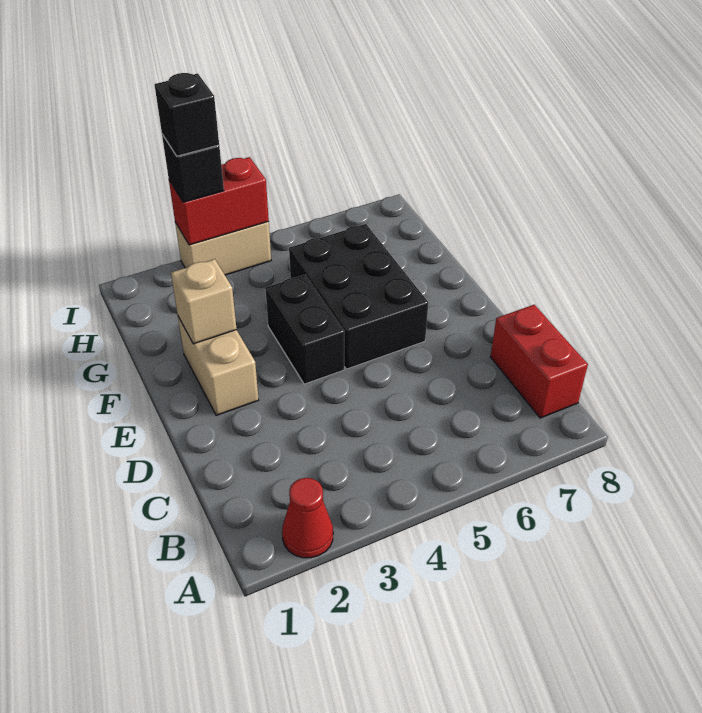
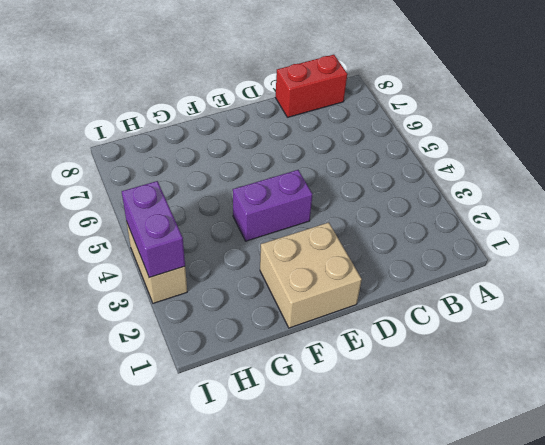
tan 2x2 brick [260,222,362,328] -> tan 1x2 brick [178,317,259,415]
purple 1x2 brick [233,170,313,241] -> black 1x2 brick [265,275,344,384]
purple 1x2 brick [122,181,185,278] -> red 1x2 brick [169,157,269,245]
none -> red 1x1 cone [282,478,333,558]
none -> black 2x3 brick [289,224,428,369]

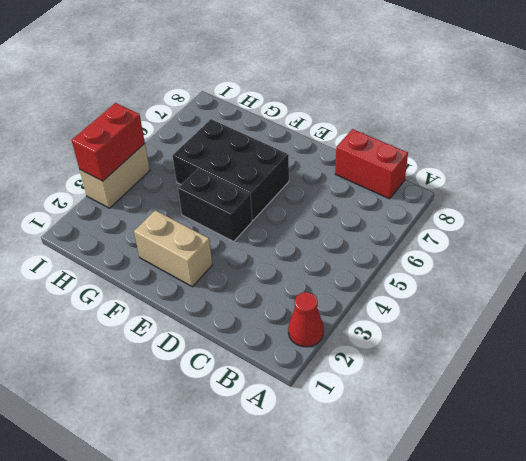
none -> tan 1x1 brick [171,259,237,344]
none -> black 1x1 brick [162,134,224,202]

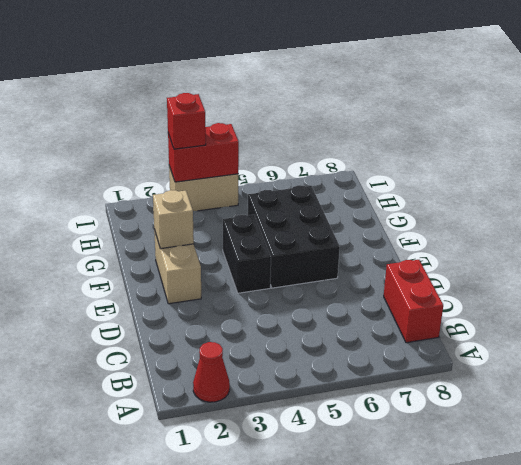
red 1x1 brick [167,93,206,149] -> black 1x1 brick [162,134,224,202]
none -> black 1x1 brick [154,73,219,156]

